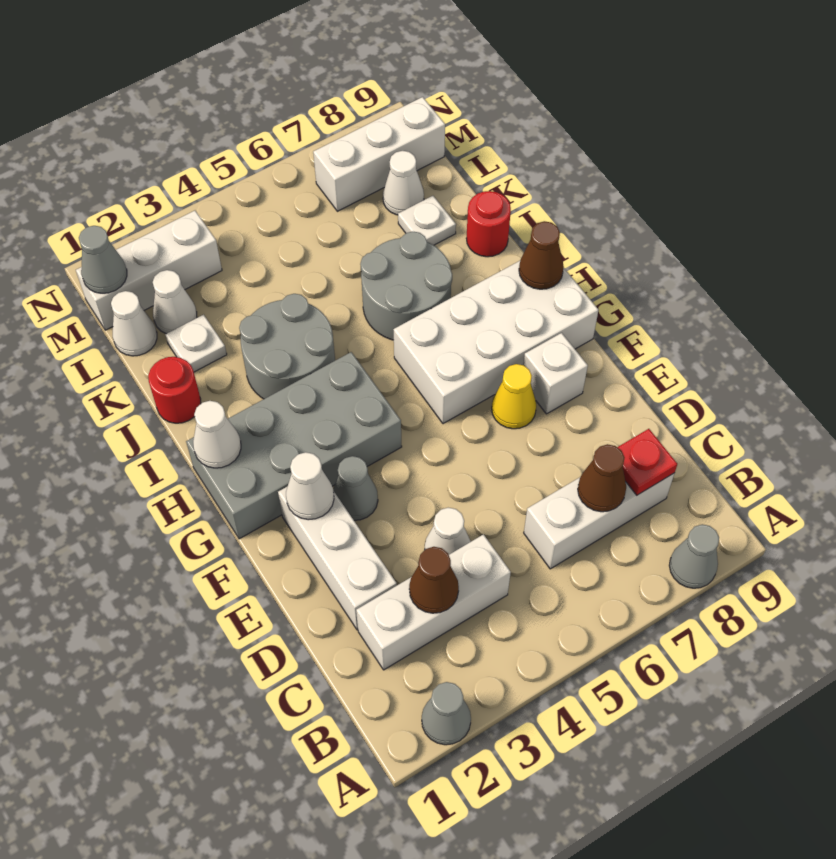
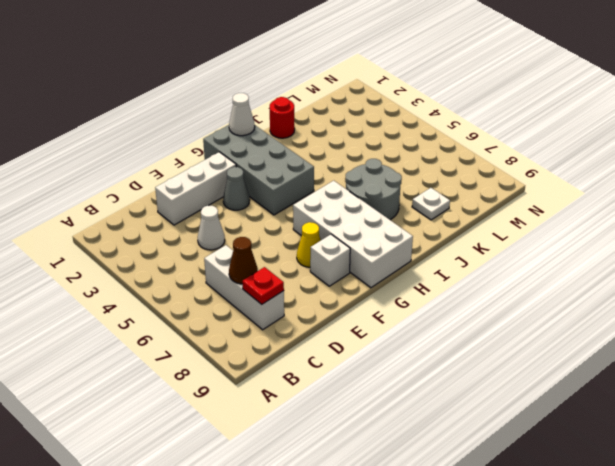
none -> grey 1x1 cone [422,682,471,745]
none -> grey 1x1 cone [669,524,719,588]
none -> white 1x3 brick [356,534,511,670]

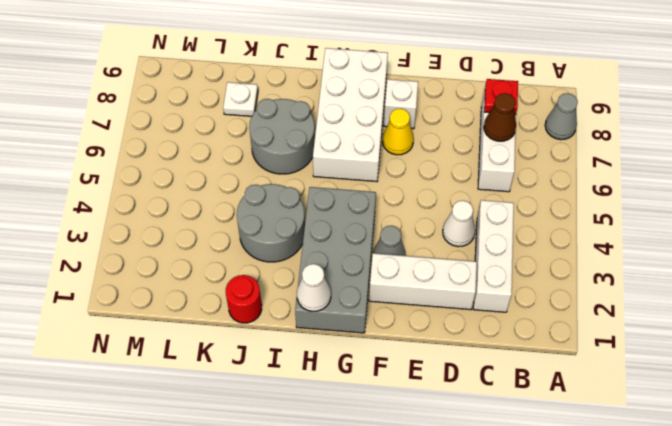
none -> grey 1x1 cone [422,682,471,745]
none -> red 1x1 round brick [466,191,511,257]
none -> white 1x1 plate [165,315,227,372]

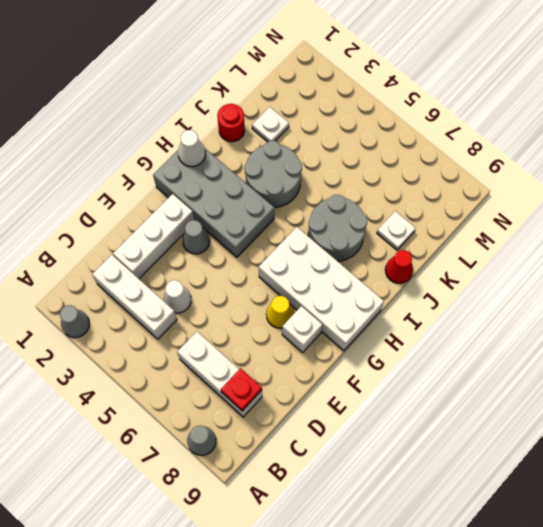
red 1x1 cone [385,250,413,283] -> red 1x1 round brick [466,191,511,257]
none -> white 1x1 cone [111,291,157,356]
none -> white 1x1 cone [153,270,197,334]
none -> white 1x1 cone [383,151,424,215]

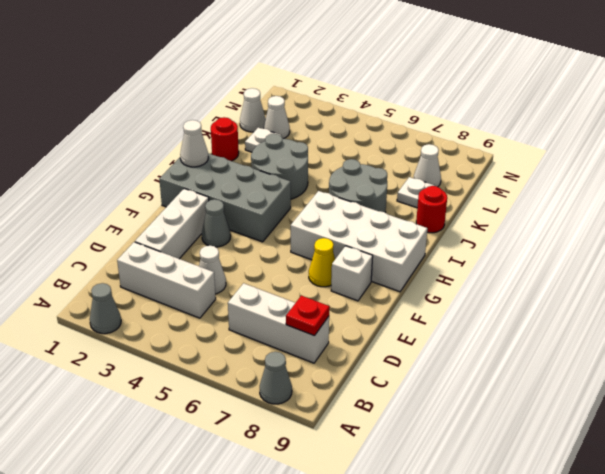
none -> white 1x3 brick [76,211,222,330]
none -> white 1x3 brick [313,97,445,211]
none -> brown 1x1 cone [409,547,459,613]

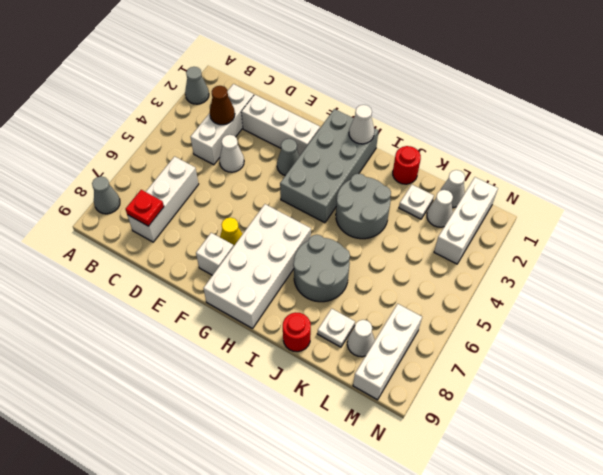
none -> brown 1x1 cone [578,444,626,512]
none -> white 1x1 cone [286,452,334,520]
none -> brown 1x1 cone [519,221,564,289]

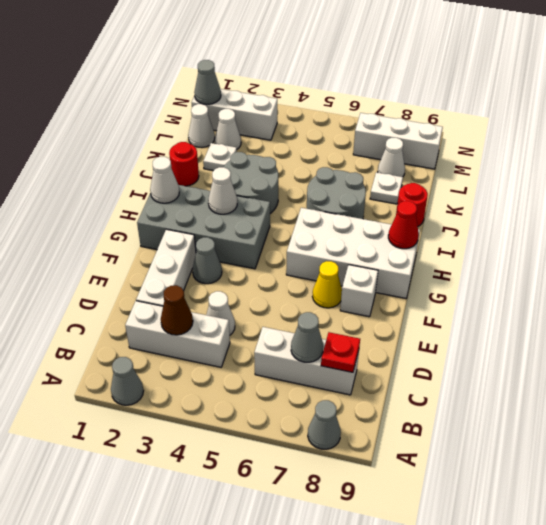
grey 1x1 cone [291,312,323,362] -> brown 1x1 cone [578,444,626,512]
white 1x1 cone [208,167,237,214] -> white 1x1 cone moved to [286,452,334,520]
red 1x1 cone [388,201,419,249] -> brown 1x1 cone [519,221,564,289]

